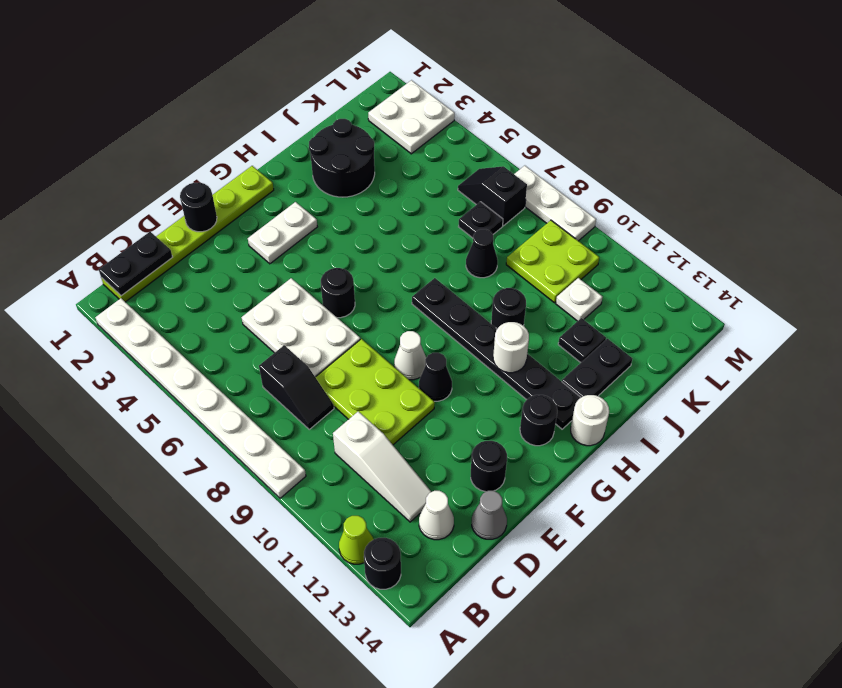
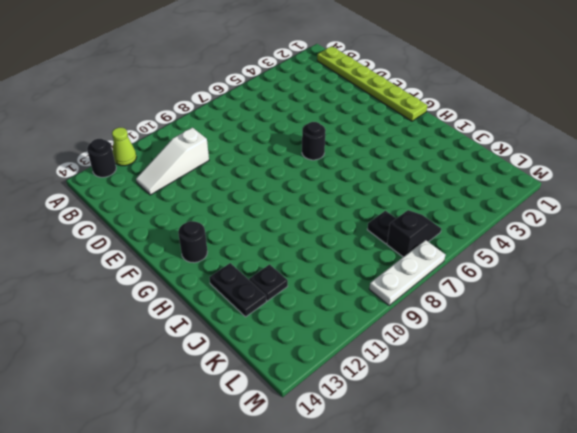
none -> white 1x8 plate [95,298,306,498]
none -> black 1x2 slope [259,345,334,429]
none -> white 1x1 cone [419,491,454,540]
none -> white 2x3 plate [242,278,360,377]

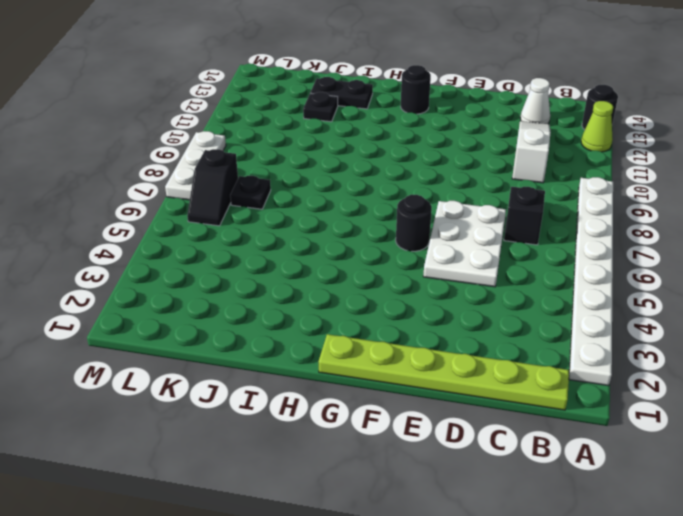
none -> lime 2x3 plate [315,339,435,445]
none -> grey 1x1 cone [472,491,507,539]
none -> black 1x1 round brick [471,441,507,492]
none -> white 1x2 plate [248,202,317,264]

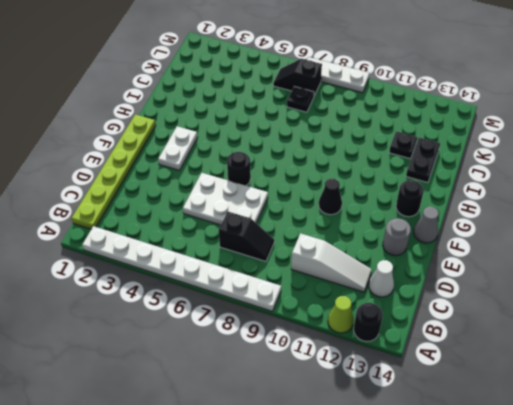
grey 1x1 round brick [383,218,411,256] -> black 1x1 round brick [471,441,507,492]
grey 1x1 cone [414,207,439,243] -> grey 1x1 cone moved to [472,491,507,539]
none -> lime 2x3 plate [315,339,435,445]
none -> white 1x1 cone [394,331,426,380]
none -> black 1x6 plate [412,278,581,429]
none -> white 1x1 round brick [571,395,609,446]

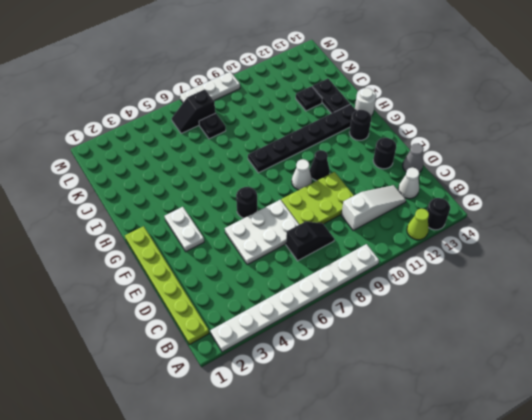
none -> black 2x2 round brick [309,119,375,197]
none -> black 1x1 round brick [491,288,526,329]
none -> black 1x1 cone [466,229,498,278]
none -> lime 2x2 plate [506,220,599,303]

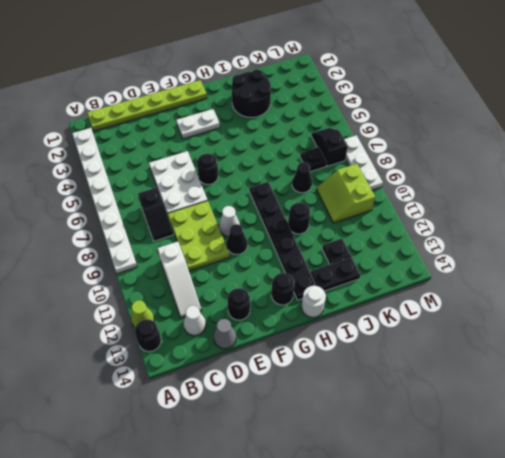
lime 2x2 slope [316,164,375,223] -> lime 2x2 plate [506,220,599,303]
none -> white 1x1 plate [556,278,603,321]
none -> white 2x2 plate [368,80,455,154]
none -> black 1x2 plate [99,232,172,296]
none -> black 1x1 round brick [180,183,217,232]

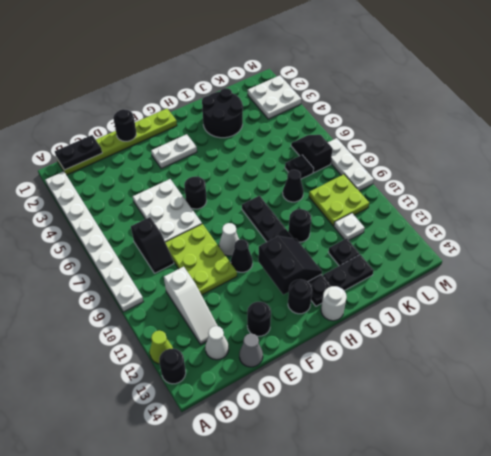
black 2x2 slope [258,236,322,295] -> white 1x1 round brick [493,322,529,373]

